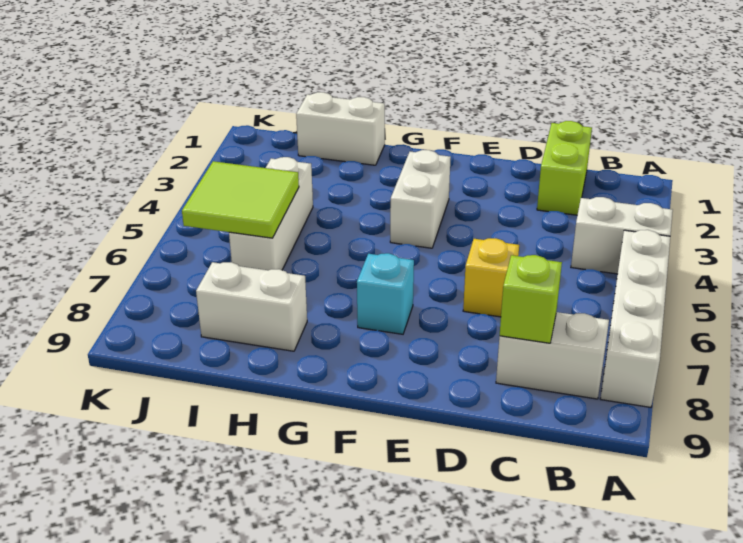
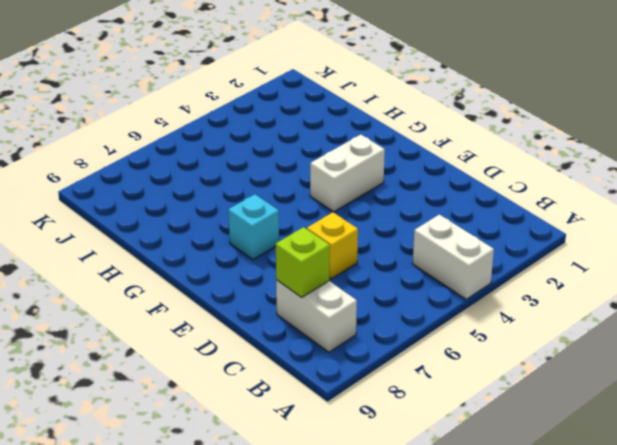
none -> white 1x4 brick [600,230,670,407]
none -> lime 1x2 brick [537,121,592,215]
none -> white 1x2 brick [296,92,385,165]

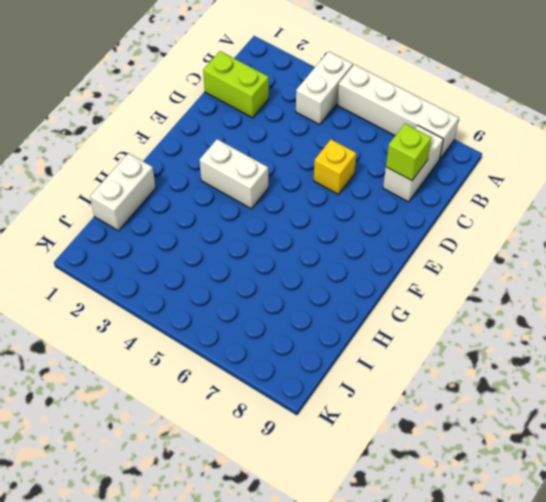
none -> cyan 1x1 brick [357,253,414,334]
none -> white 1x2 brick [196,262,307,351]
none -> white 1x3 brick [229,157,313,270]

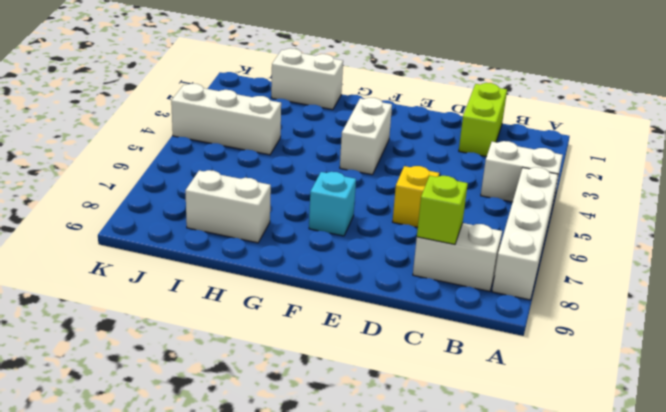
white 1x3 brick [171,84,281,155] -> white 1x3 brick turned to [229,157,313,270]
none -> lime 2x2 tile [182,161,299,238]

